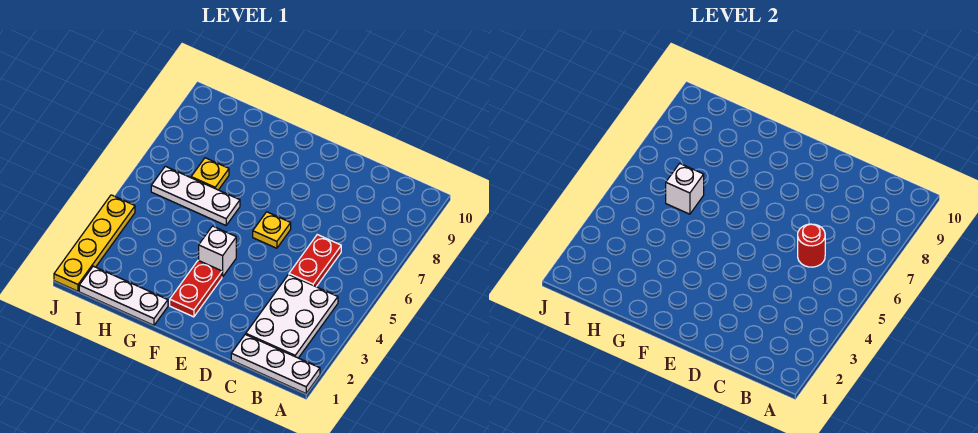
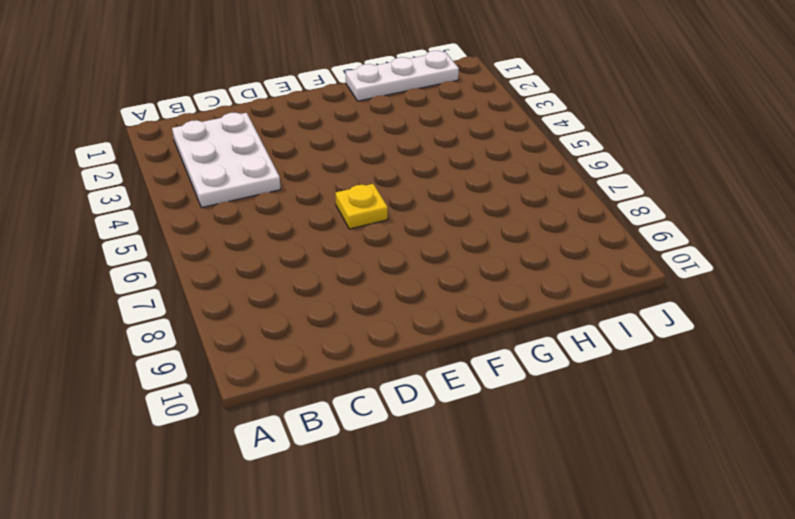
none -> white 1x3 plate [231,334,320,394]
none -> red 1x2 plate [289,235,341,287]
none -> red 1x2 plate [170,260,222,317]

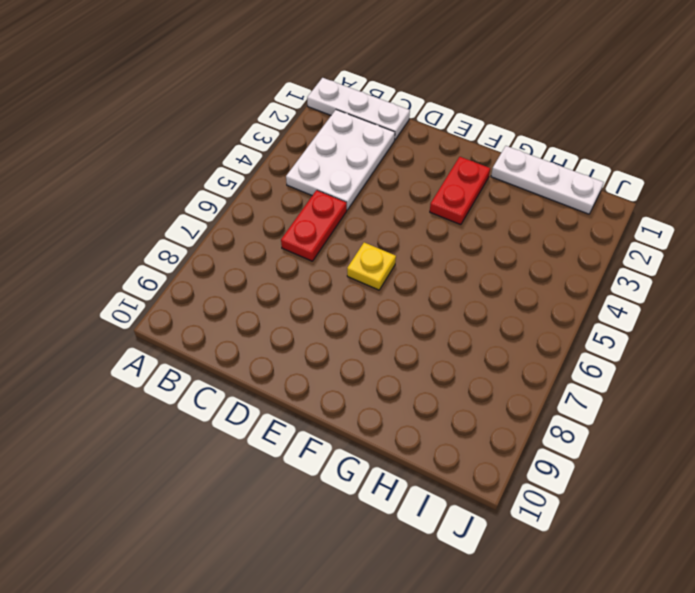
none -> white 1x1 brick [199,226,236,277]
none -> white 1x3 plate [151,166,240,225]
none -> yellow 1x1 plate [191,158,229,190]

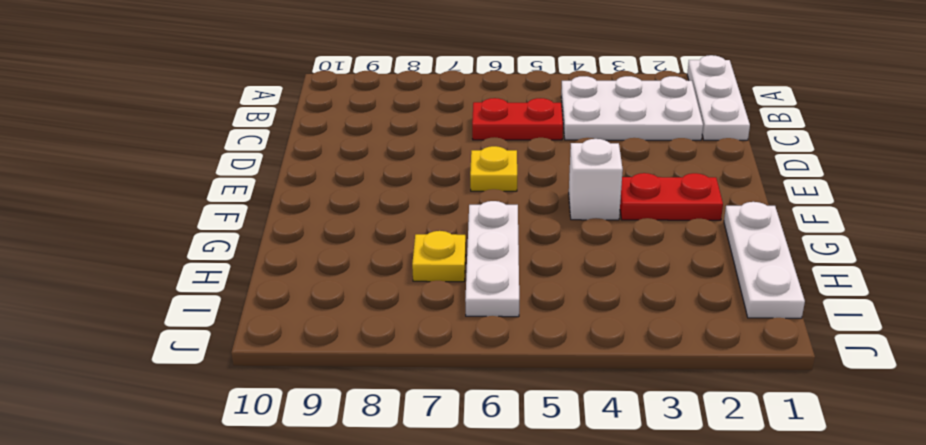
none -> yellow 1x4 plate [54,195,135,291]
none -> red 1x1 round brick [798,224,825,267]
none -> white 1x1 brick [666,163,704,214]

